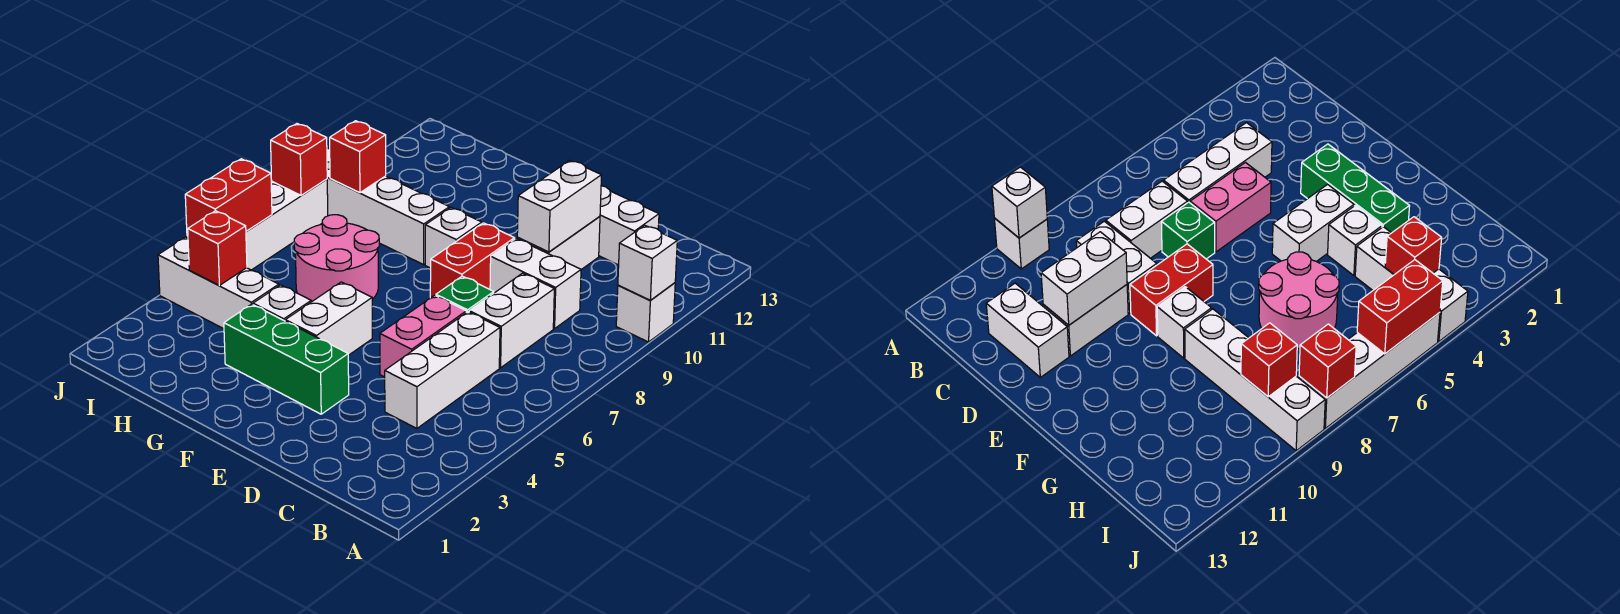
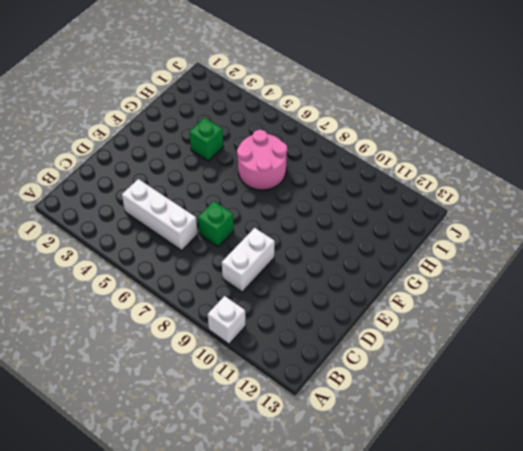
green 1x1 brick [189,118,223,161] -> white 1x1 brick [253,285,311,321]
none -> white 1x2 brick [469,273,554,368]
none -> white 1x2 brick [599,186,659,265]
none -> pink 1x2 brick [380,295,466,377]

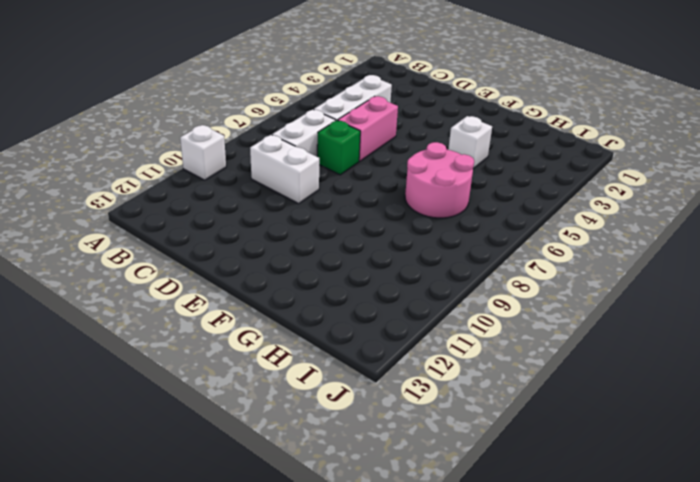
none -> white 1x2 brick [599,186,659,265]
none -> white 1x2 brick [517,216,600,269]
none -> green 1x3 brick [224,304,349,414]

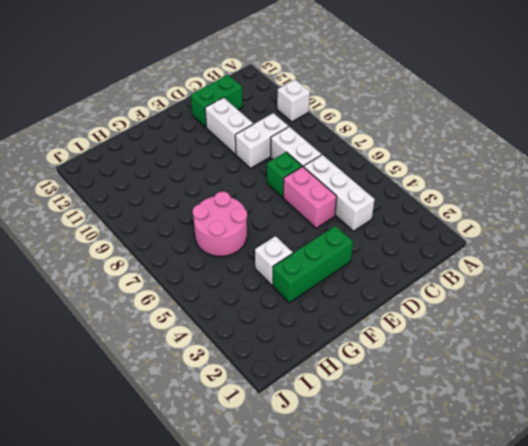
green 1x2 brick [191,75,243,127] -> white 1x2 brick [599,186,659,265]
none -> red 1x2 brick [430,223,515,298]
none -> white 1x2 brick [285,282,372,355]
none -> white 1x1 brick [425,208,482,268]

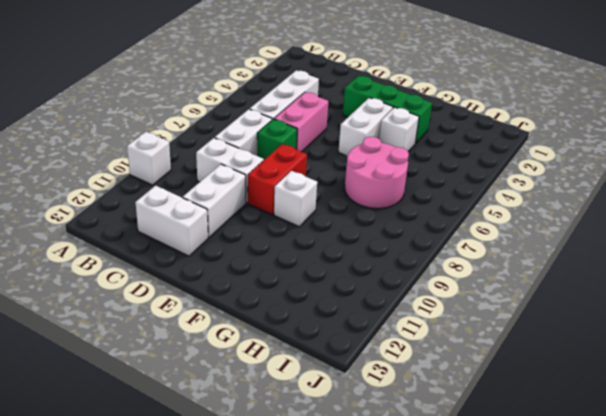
none -> white 1x4 brick [327,149,449,265]
none -> white 1x3 brick [158,237,279,329]
none -> white 1x4 brick [187,179,328,270]

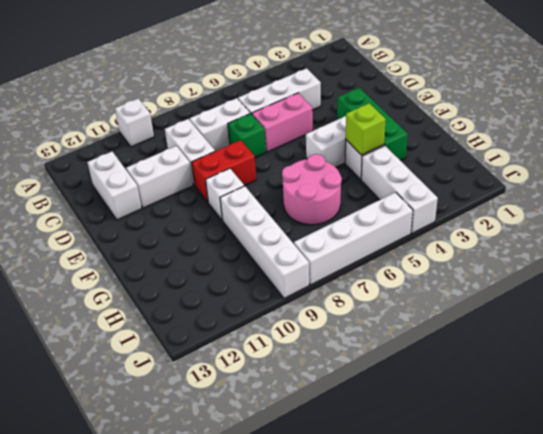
lime 1x1 brick [346,103,386,155] -> none
none -> white 1x1 brick [618,225,677,300]
none -> white 1x2 brick [517,160,601,252]
none -> red 1x1 brick [188,211,247,285]

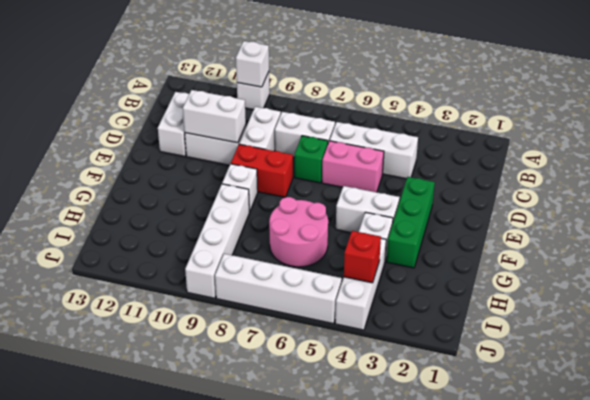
none -> red 1x1 brick [330,121,386,193]
none -> red 1x2 brick [185,159,272,236]
none -> red 1x1 brick [271,124,327,196]

